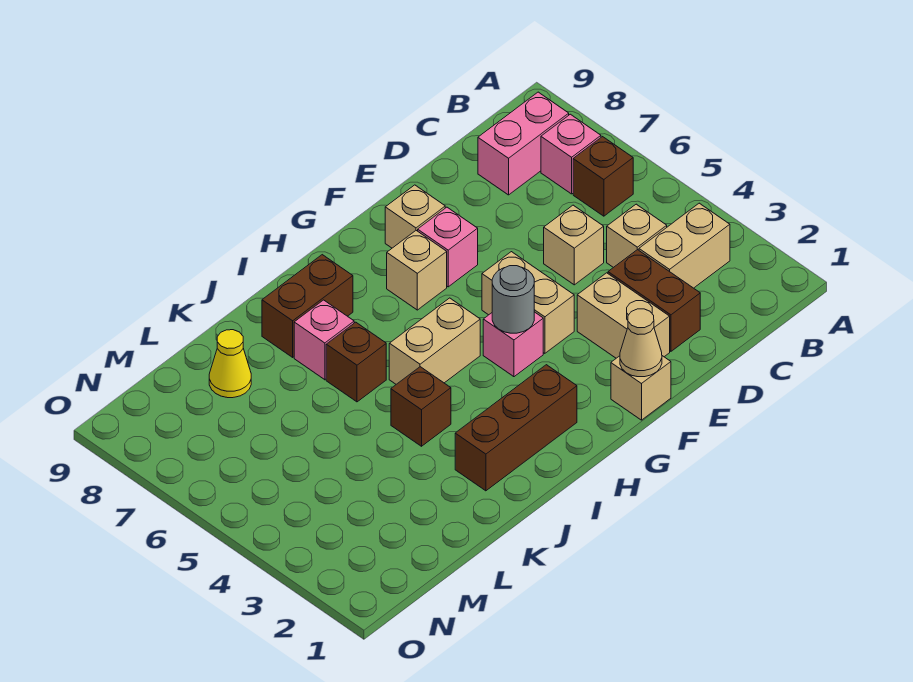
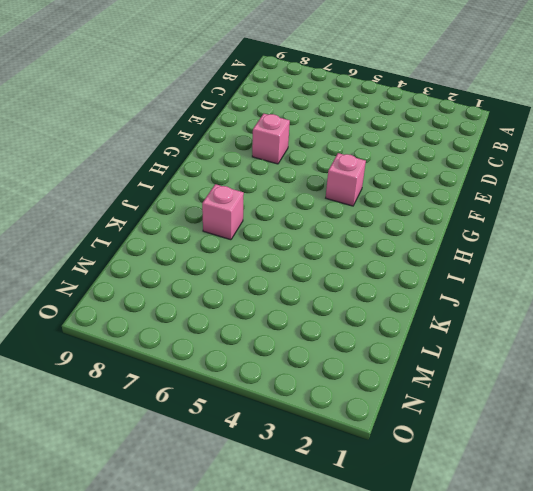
none -> tan 1x2 brick [639,203,730,288]
none -> brown 1x1 brick [573,137,633,216]
none -> pink 1x1 brick [541,114,601,194]

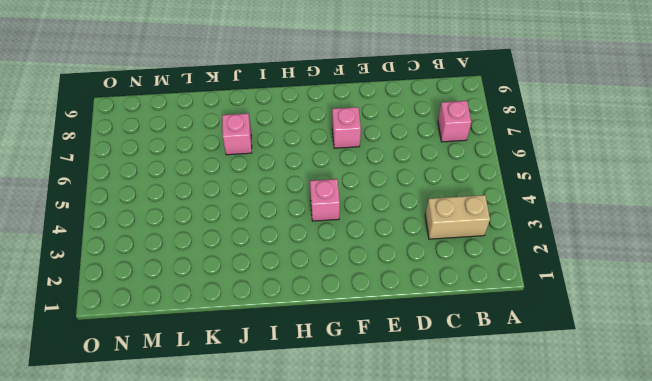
none -> brown 1x1 brick [573,137,633,216]
none -> pink 1x2 brick [478,92,569,195]
none -> tan 1x1 brick [607,204,667,268]

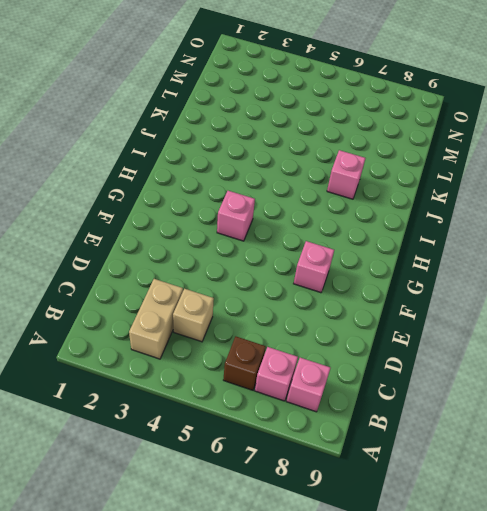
pink 1x1 brick [286,358,330,412] -> pink 1x2 brick [478,92,569,195]
none -> brown 1x2 brick [608,250,700,351]
none -> tan 1x1 brick [544,205,604,285]
none -> tan 1x2 brick [577,273,670,358]

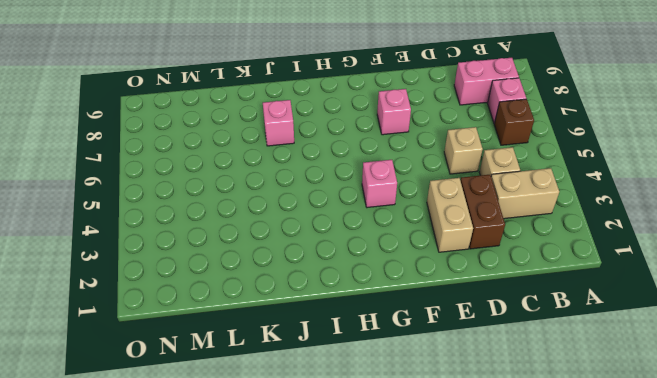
none -> tan 1x1 brick [611,356,671,420]
none -> tan 1x2 brick [482,252,574,353]
none -> tan 1x1 brick [385,185,445,248]

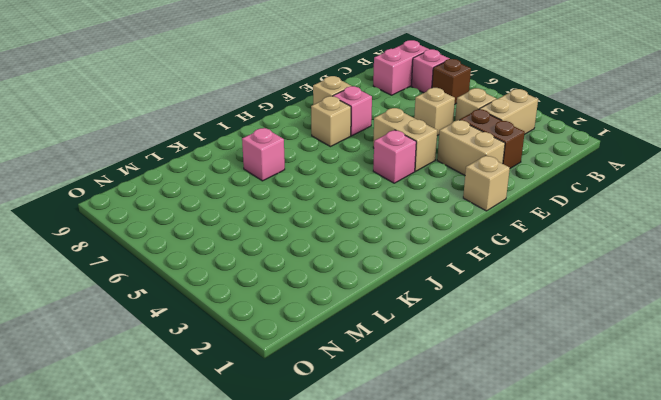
none -> brown 1x3 brick [455,365,577,491]
none -> tan 1x2 brick [389,298,480,384]
none -> brown 1x2 brick [262,255,353,357]

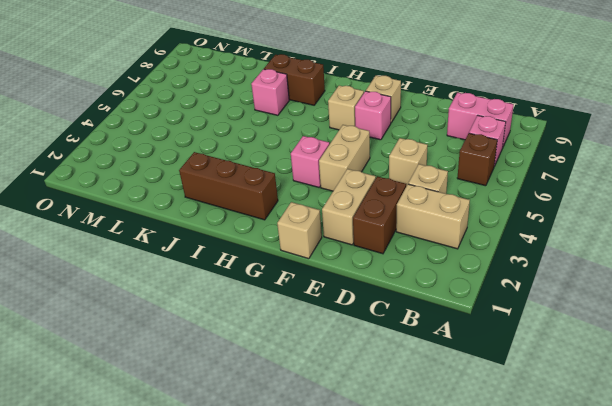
none -> tan 1x2 brick [389,298,480,384]
none -> brown 1x1 brick [391,367,451,446]
none -> brown 1x1 brick [326,322,386,402]

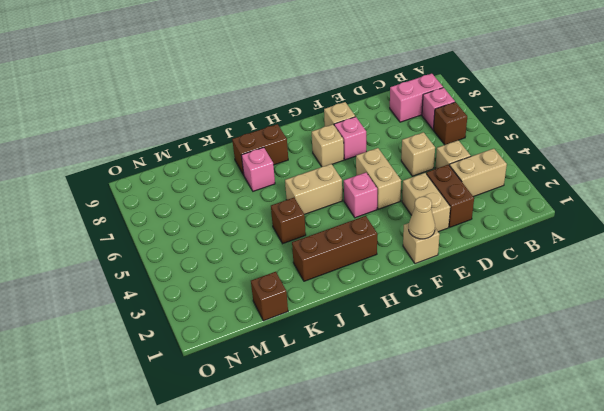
brown 1x1 brick [251,272,288,321] -> brown 1x1 brick moved to [326,322,386,402]
none -> yellow 1x1 cone [209,330,251,398]
none -> grey 1x1 round brick [492,266,534,333]

